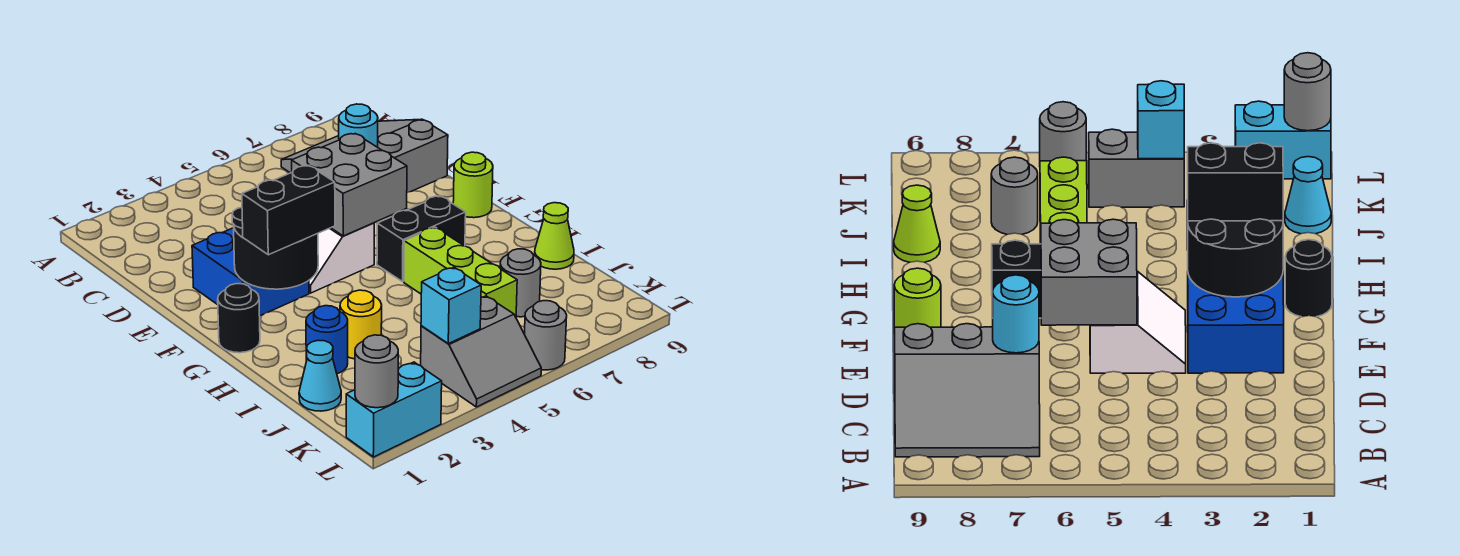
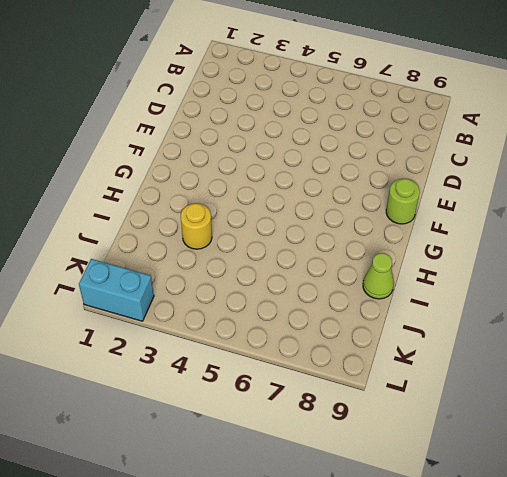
none -> grey 3x3 slope [281,119,448,193]
none -> blue 2x2 brick [192,228,309,316]
none -> white 2x2 slope [309,223,374,293]

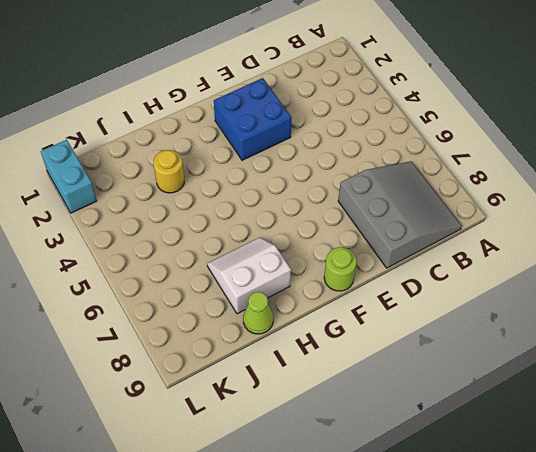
white 2x2 slope [207,237,291,314] -> white 2x2 slope moved to [309,223,374,293]
none -> black 1x1 round brick [218,284,260,353]
none -> black 1x2 brick [377,196,466,282]
none -> lime 1x3 brick [404,227,517,317]

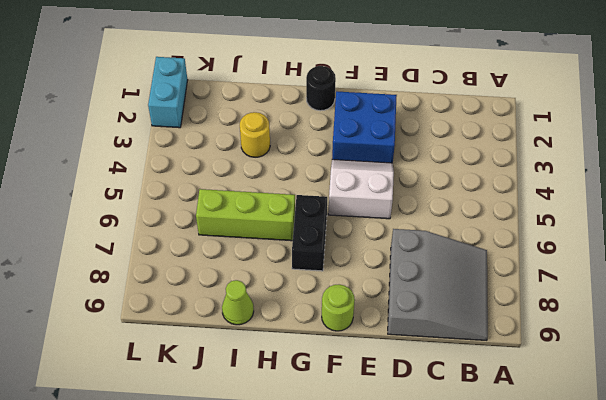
none -> blue 1x1 round brick [306,306,348,374]
none -> cyan 1x1 cone [299,340,341,411]
none -> grey 1x1 round brick [500,249,541,317]

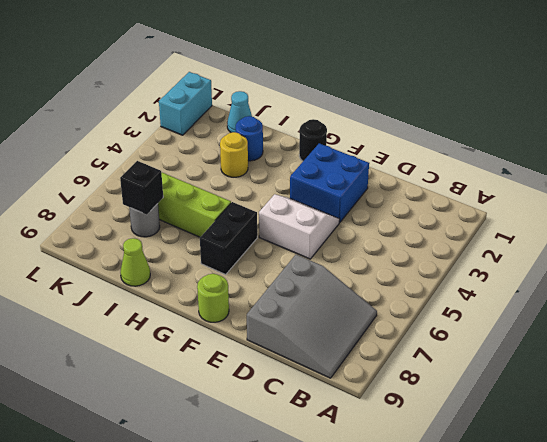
black 1x1 brick [120,161,163,215] -> none
none -> grey 2x2 slope [421,296,541,407]
none -> grey 1x1 round brick [524,301,567,370]
none -> cyan 1x1 round brick [339,104,378,147]

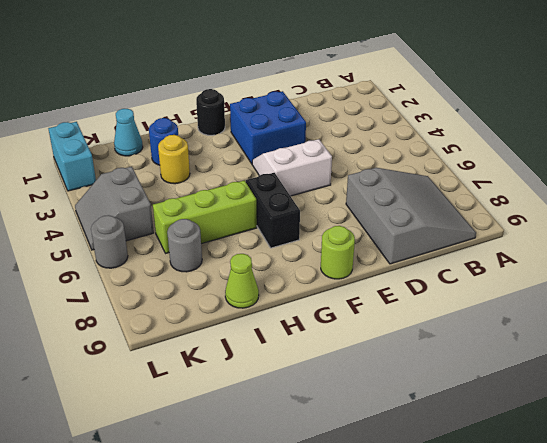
none -> cyan 1x1 round brick [339,104,378,147]
none -> grey 2x2 brick [292,134,407,236]
none -> black 2x2 round brick [232,207,318,289]

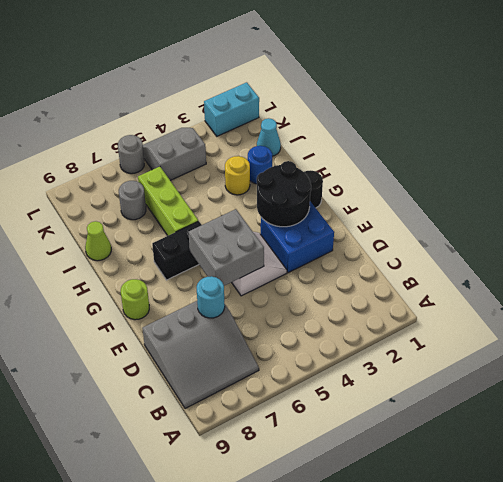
none -> cyan 1x1 brick [421,267,481,344]
none -> grey 1x1 round brick [355,335,398,408]
none -> black 1x2 brick [242,165,335,255]

